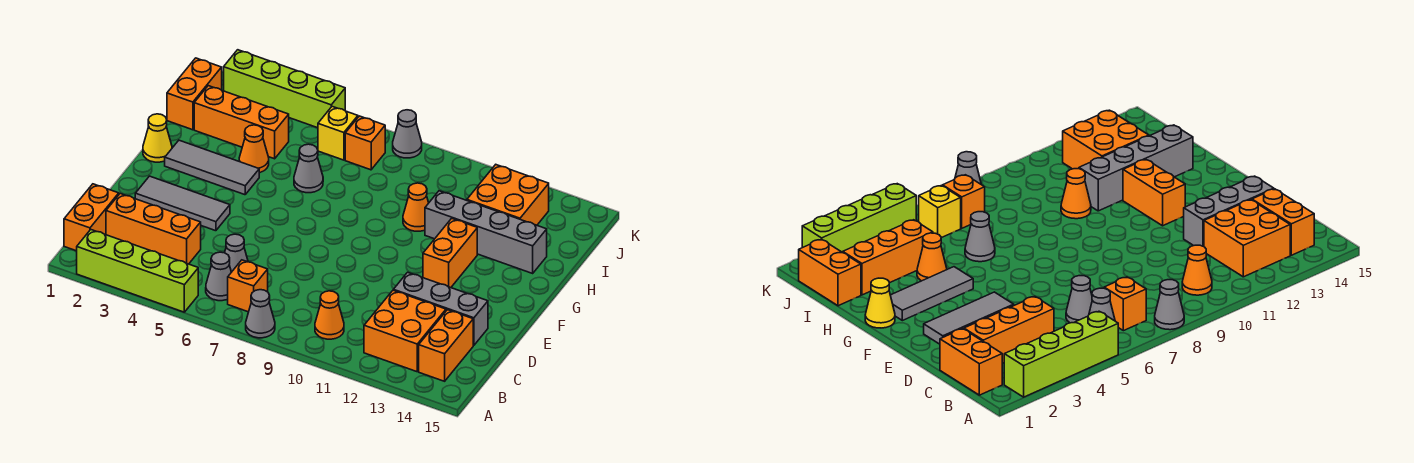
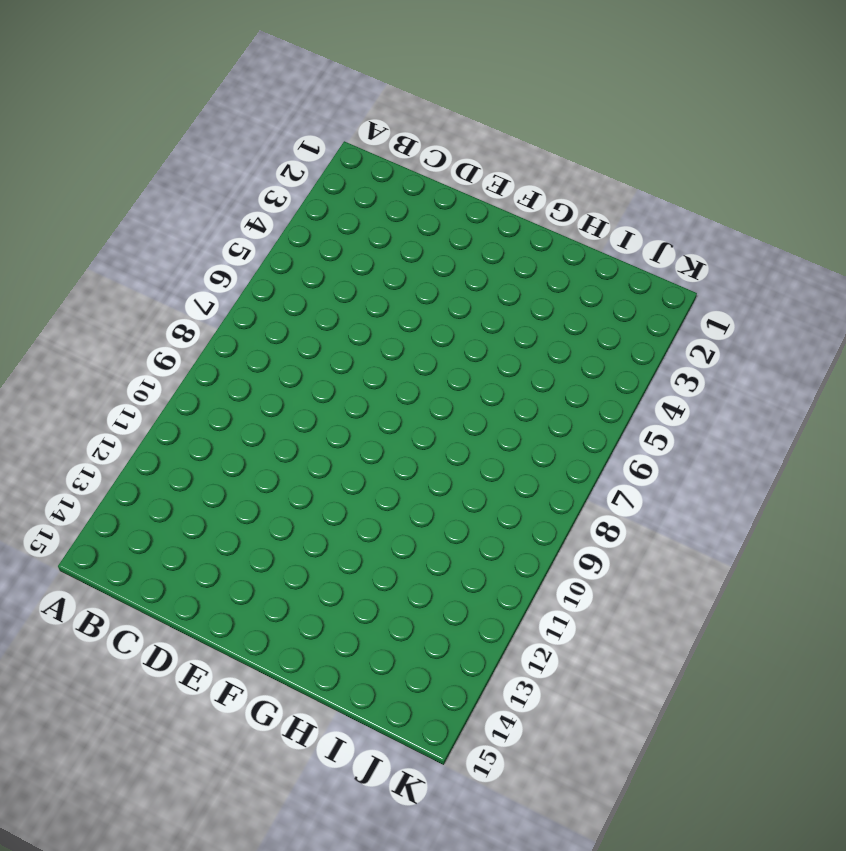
none -> lime 1x4 brick [77,230,198,312]
none -> grey 1x1 cone [246,290,275,338]
none -> orange 1x2 brick [64,184,119,251]

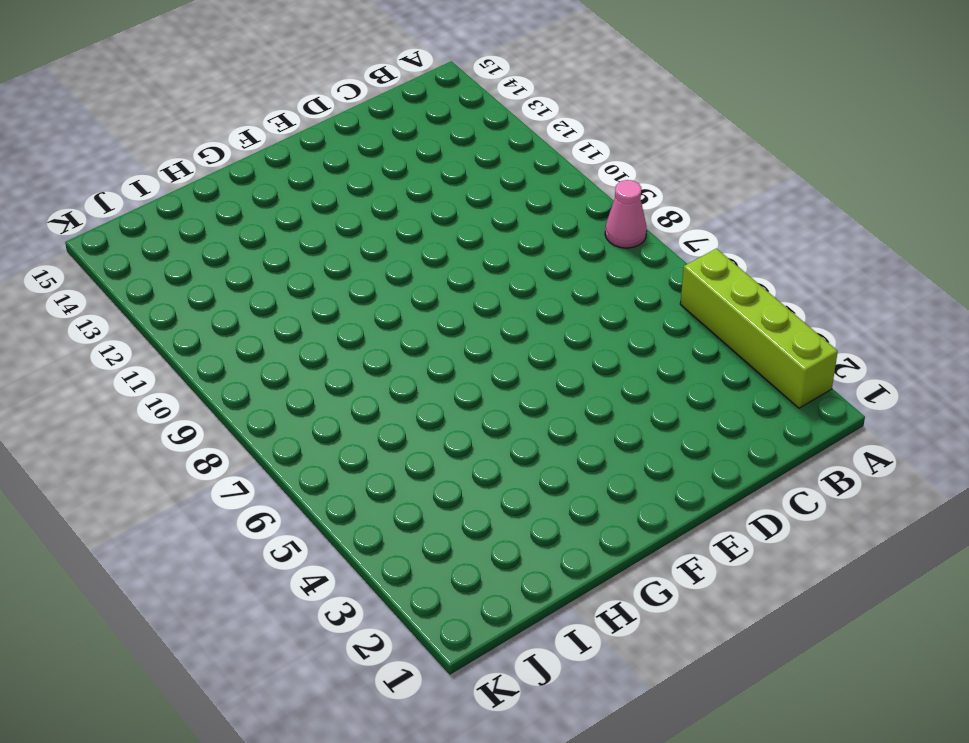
pink 1x1 cone [605,180,647,248] -> grey 1x1 cone [246,290,275,338]
none -> orange 1x2 brick [64,184,119,251]
none -> grey 1x1 cone [206,252,231,301]
none -> orange 1x1 brick [228,260,268,312]

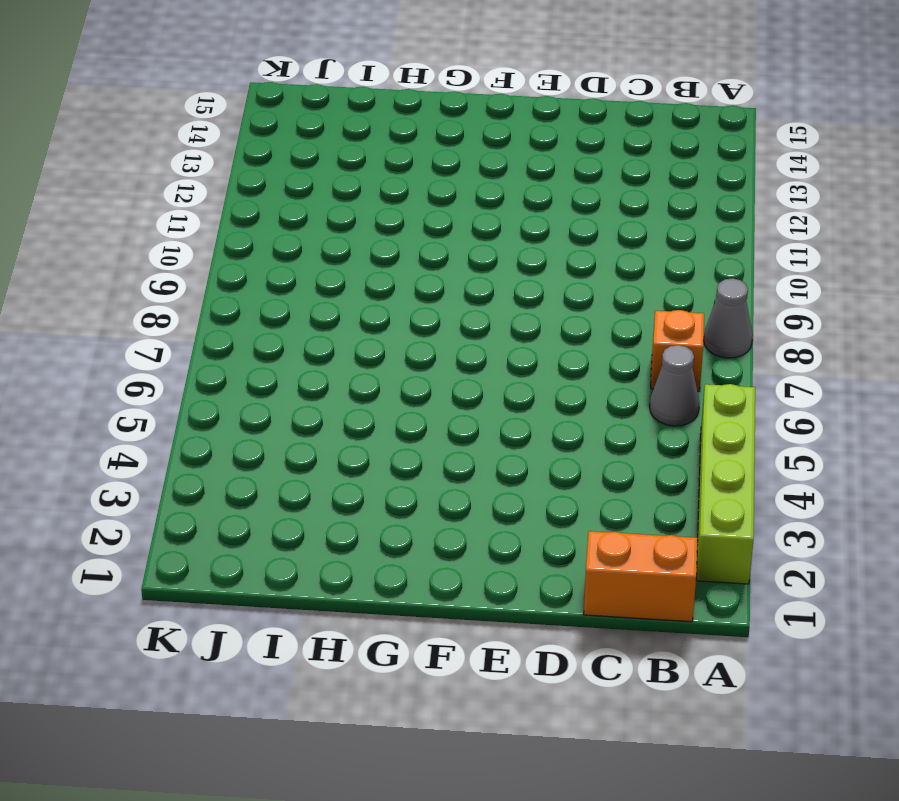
none -> orange 1x1 cone [315,291,344,339]
none -> orange 2x2 brick [364,290,446,372]
none -> orange 1x2 brick [419,310,473,381]

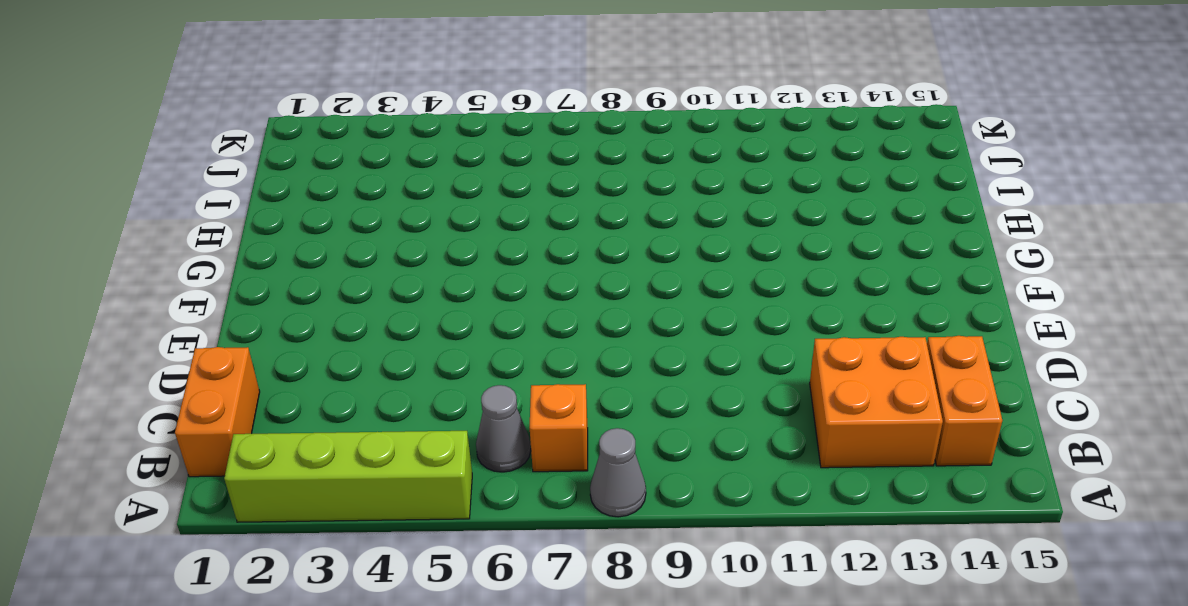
none -> orange 1x1 cone [315,291,344,339]
none -> orange 1x3 brick [106,194,201,264]
none -> grey 1x1 cone [225,234,248,272]

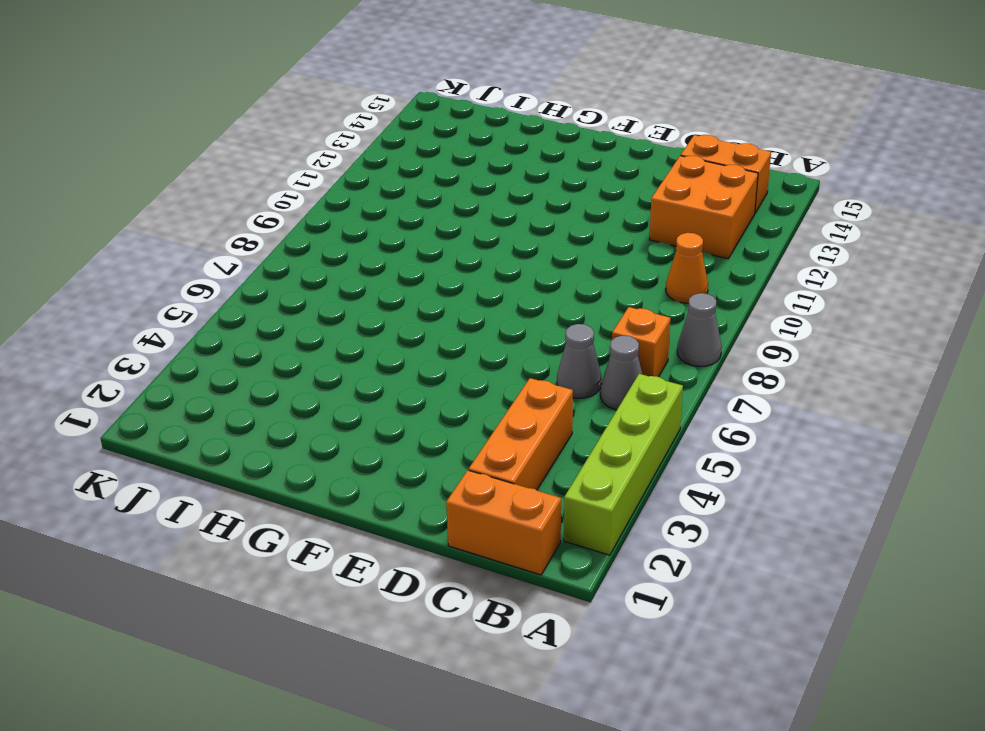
none -> grey 1x3 brick [393,272,488,345]
none -> grey 1x3 tile [135,176,230,231]
none -> orange 1x2 brick [423,218,477,288]

